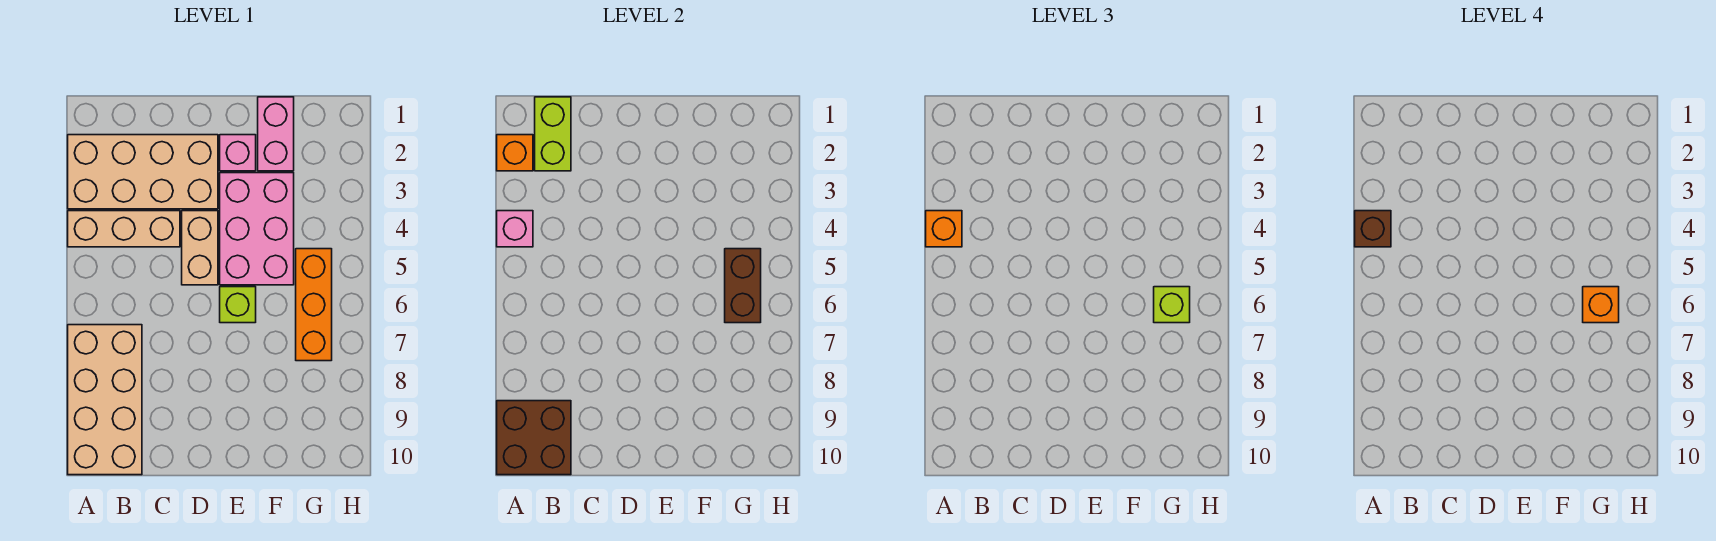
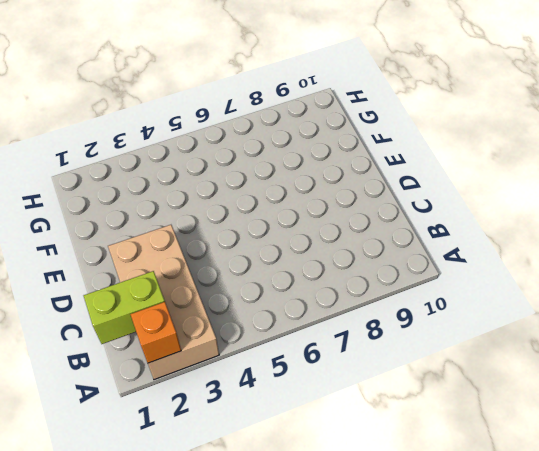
none -> tan 1x3 brick [68,211,180,247]
none -> tan 2x4 brick [68,325,142,475]
none -> tan 1x2 brick [182,211,218,285]

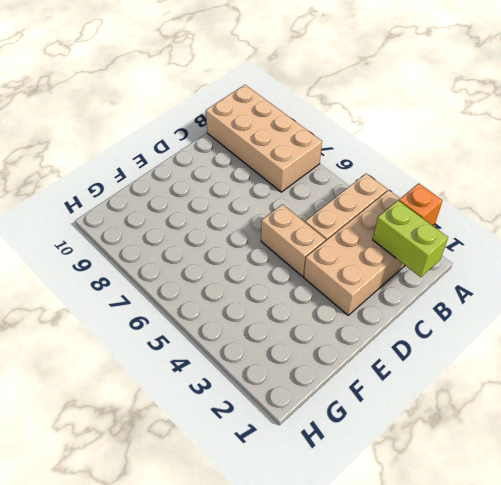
none -> pink 1x1 brick [220,135,256,171]
none -> pink 2x3 brick [220,173,294,285]
none -> lime 1x1 brick [220,287,256,323]

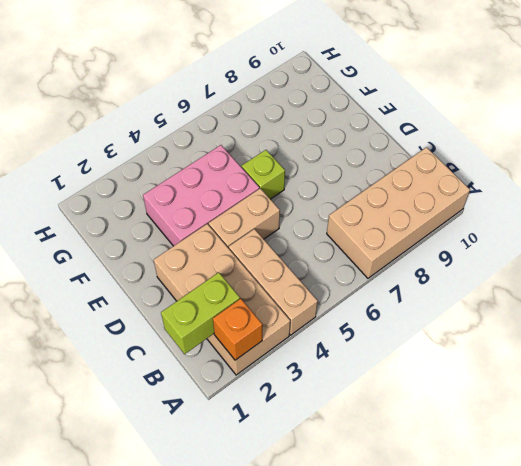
none -> pink 1x1 brick [220,135,256,171]
none -> pink 1x2 brick [258,97,294,171]
none -> orange 1x3 brick [296,249,332,361]

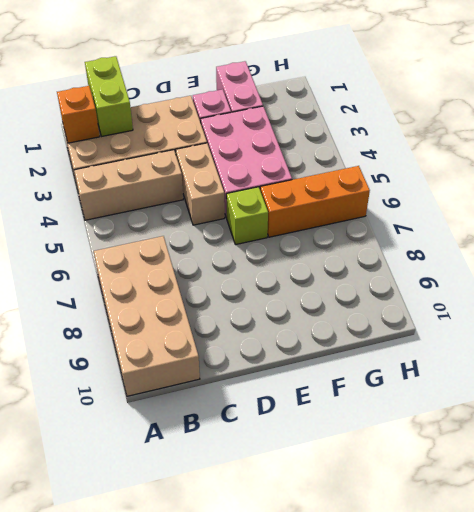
orange 1x3 brick [260,166,370,237] -> orange 1x3 brick turned to [296,249,332,361]
none -> pink 1x1 brick [497,211,533,247]
none -> brown 2x2 brick [497,401,571,475]
none -> brown 1x2 brick [725,249,761,323]

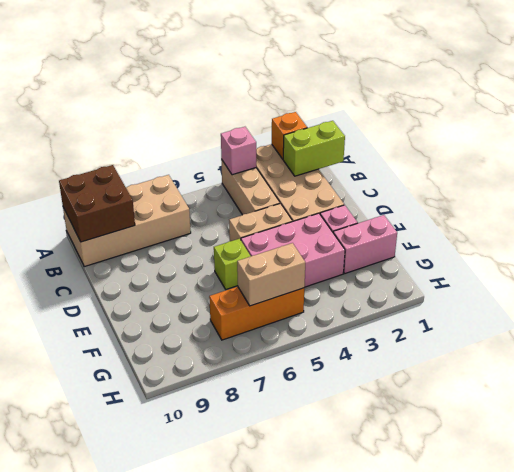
tan 1x2 brick [237,243,305,306] -> brown 1x2 brick [725,249,761,323]
none -> orange 1x1 brick [926,211,962,247]
none -> lime 1x1 brick [1154,287,1190,323]
none -> brown 1x1 brick [1355,211,1391,247]

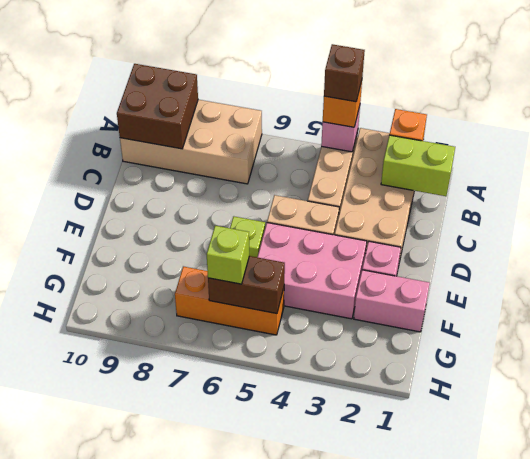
none -> orange 1x1 brick [1583,287,1619,323]

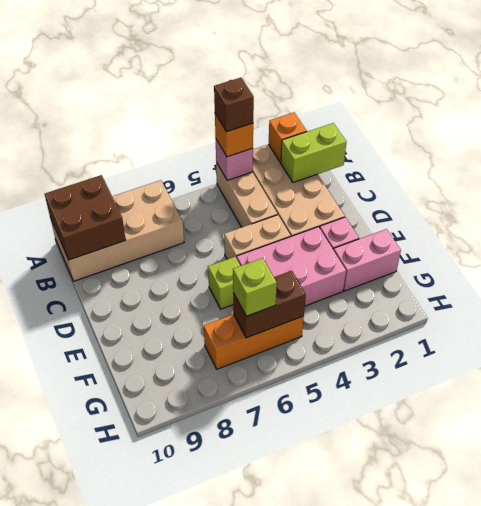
none -> orange 1x1 brick [1583,287,1619,323]

